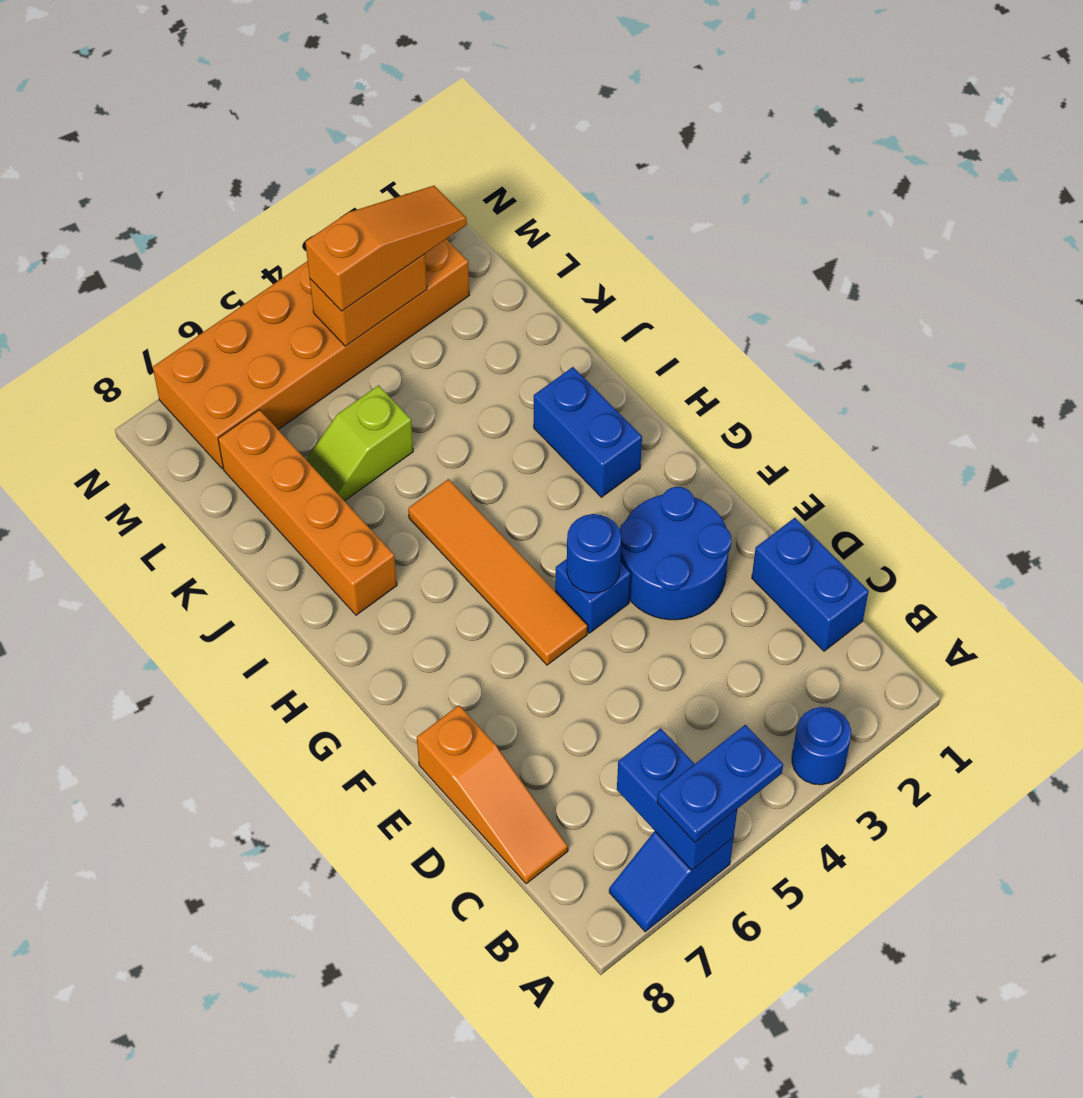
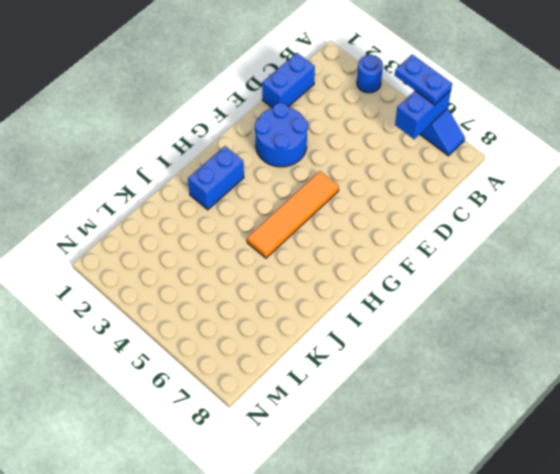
none -> orange 1x3 slope [417,705,568,884]
none -> blue 1x1 brick [555,559,631,633]
none -> orange 1x4 brick [218,410,397,615]

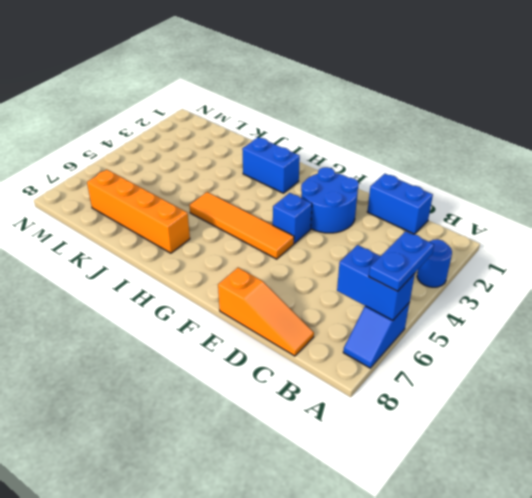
none -> lime 1x2 slope [306,385,413,501]
none -> orange 2x6 brick [153,239,469,469]
none -> blue 1x1 round brick [567,514,621,593]

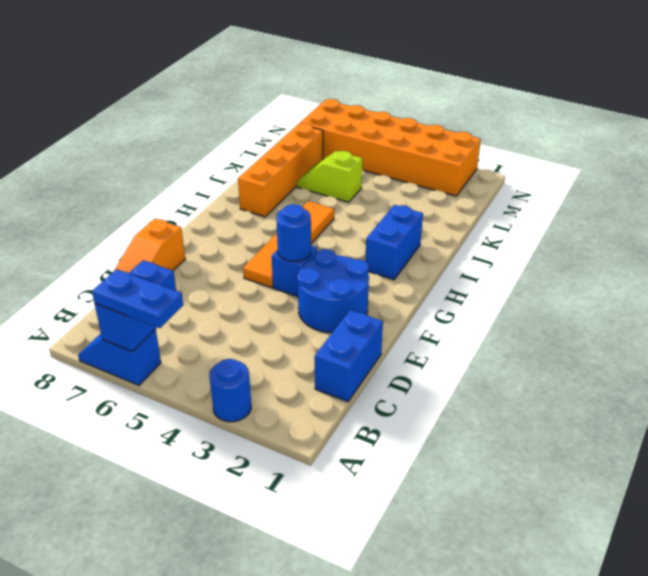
none -> orange 1x2 brick [310,254,427,346]
none -> orange 1x3 slope [305,186,467,311]

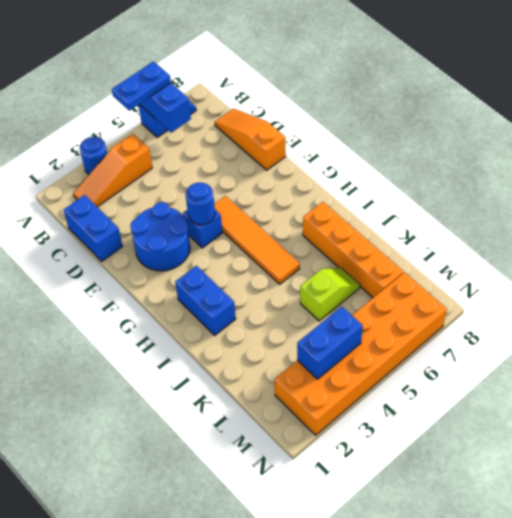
orange 1x3 slope [73,134,152,207] -> orange 1x3 slope moved to [305,186,467,311]
blue 1x2 brick [297,307,363,379] -> orange 1x2 brick [310,254,427,346]

